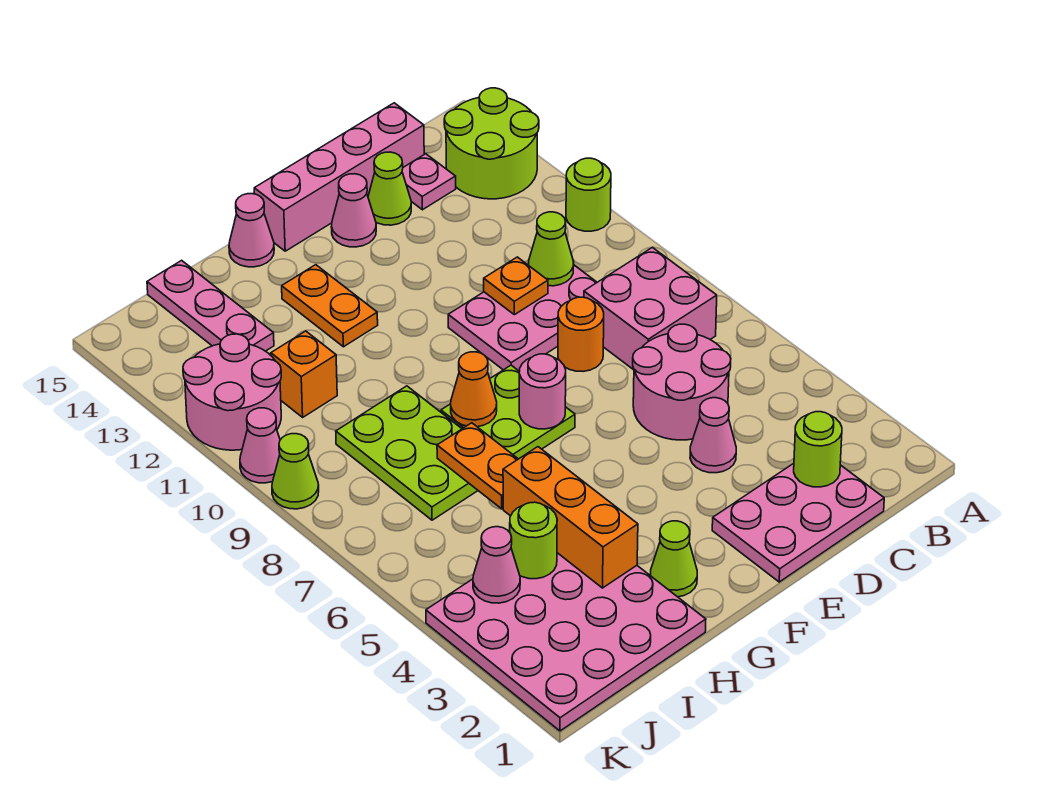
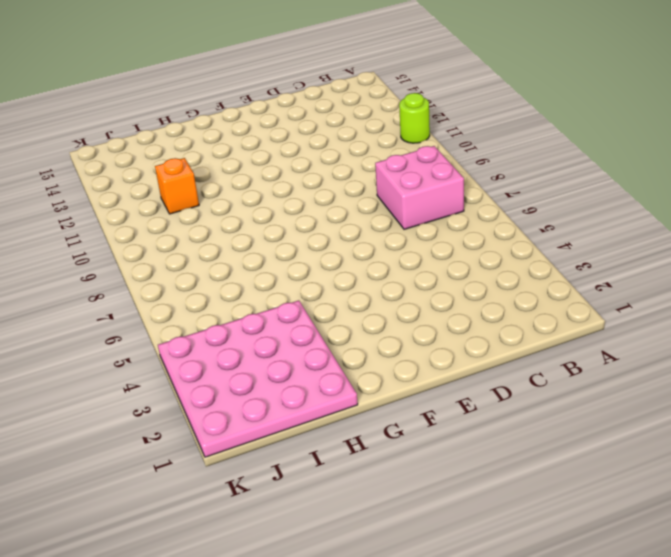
none -> lime 2x2 round brick [444,88,539,199]
none -> pink 2x3 plate [712,463,884,582]
none -> pink 2x2 round brick [633,324,731,440]
none -> pink 2x3 plate [448,264,597,371]

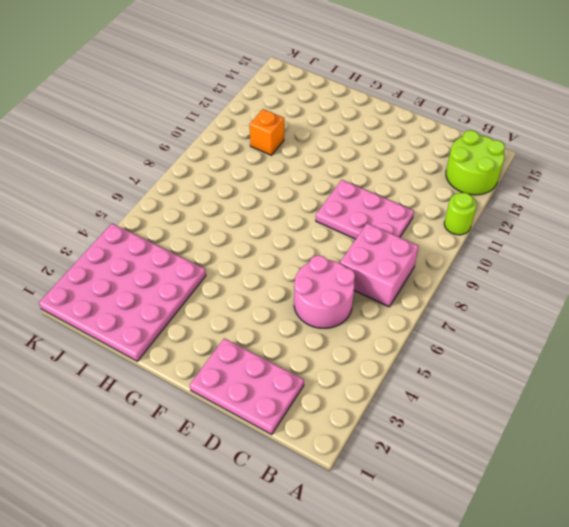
none -> pink 1x1 plate [402,154,456,210]
none -> pink 1x4 brick [254,103,424,251]
none -> pink 1x1 cone [690,398,736,473]
none -> orange 1x1 round brick [558,297,604,371]

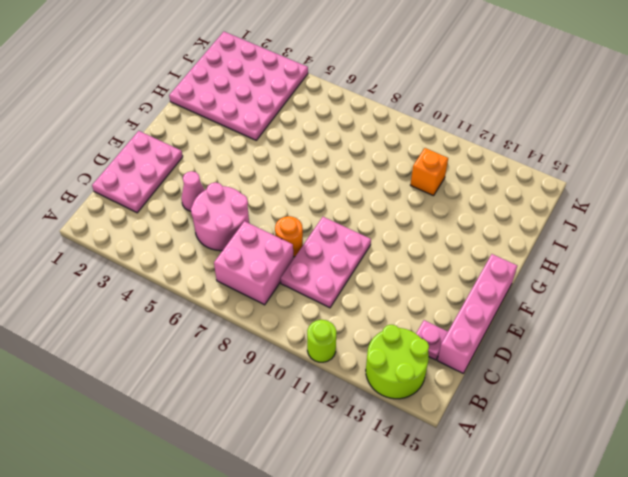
none -> lime 1x1 cone [368,152,411,225]
none -> pink 1x1 cone [331,174,376,247]
none -> lime 2x2 plate [441,365,575,459]
none -> lime 1x1 cone [650,521,697,597]

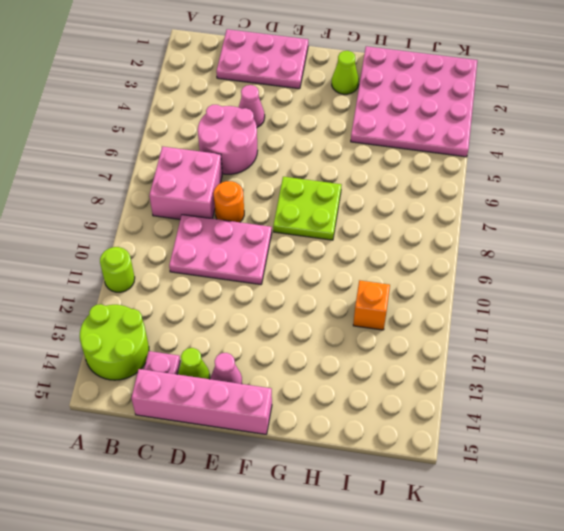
none -> orange 1x2 plate [282,265,378,347]
none -> pink 1x1 cone [229,194,274,267]
none -> lime 2x3 plate [336,386,478,520]
none -> pink 1x3 plate [147,260,274,351]

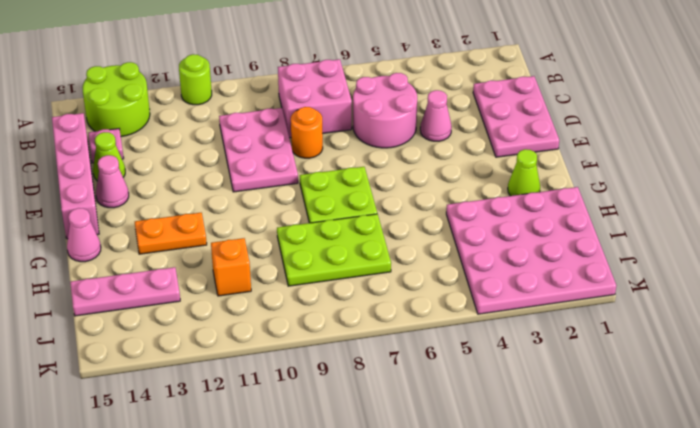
none -> pink 2x2 round brick [183,334,281,450]
none -> lime 1x1 cone [272,434,319,509]
none -> pink 1x1 cone [240,408,280,483]
none -> lime 1x1 round brick [794,412,842,487]

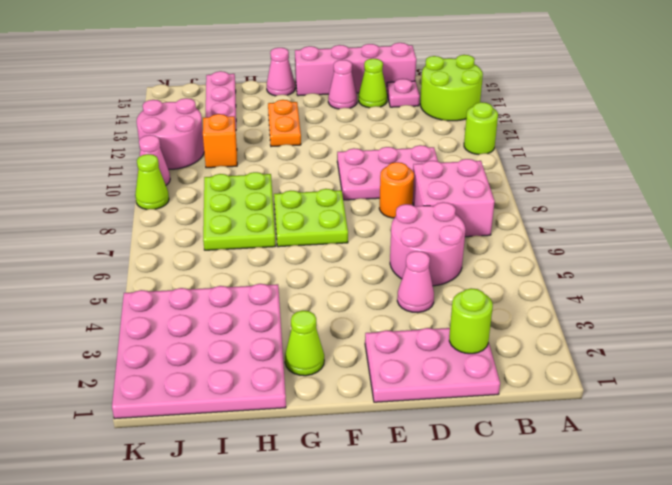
none -> lime 1x1 cone [529,212,574,286]
none -> orange 1x1 plate [484,257,548,315]
none -> pink 1x1 round brick [519,354,566,429]
none -> orange 1x1 cone [451,352,497,427]

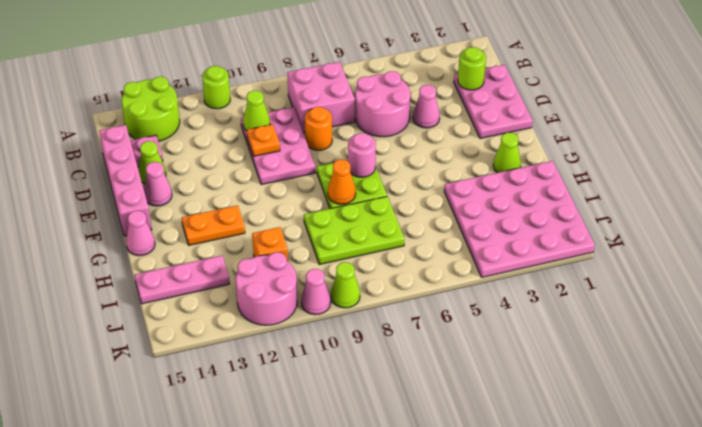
none -> orange 1x3 brick [503,447,638,588]
none -> orange 1x2 plate [437,423,518,509]
none -> lime 1x1 round brick [510,502,557,579]
none -> pink 1x1 cone [473,527,520,603]

